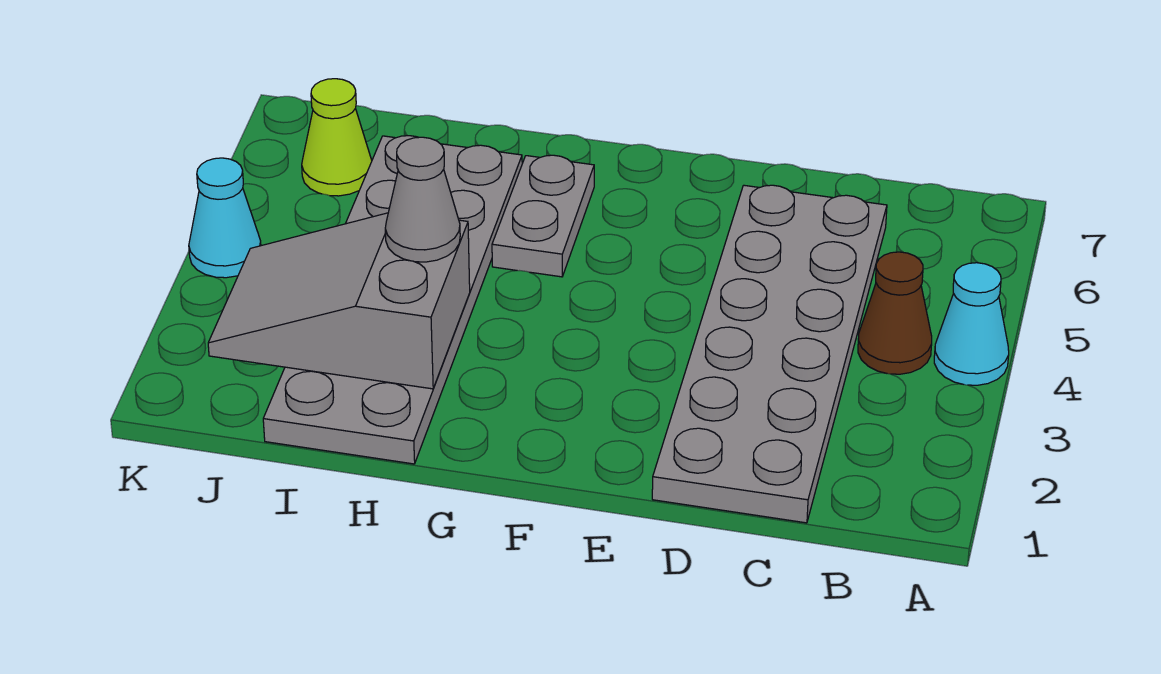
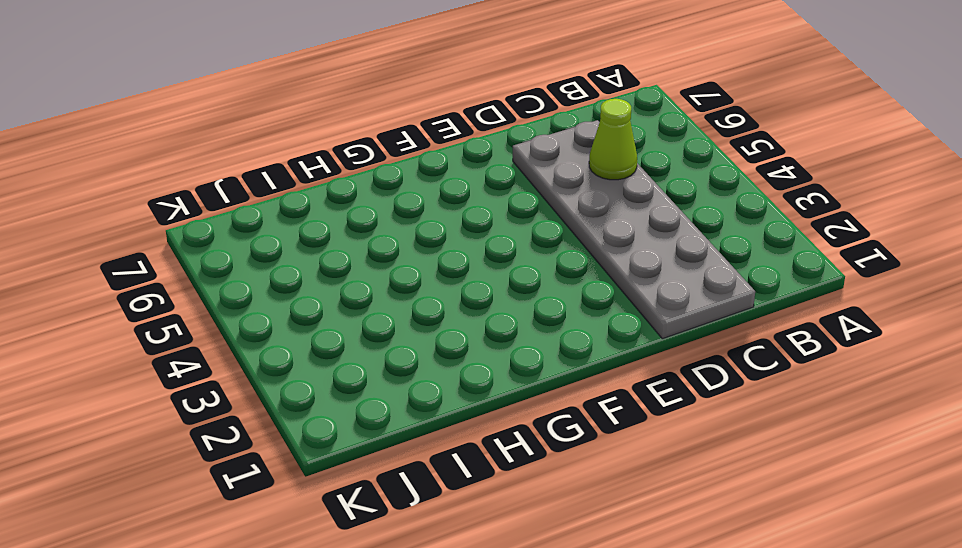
lime 1x1 cone [589,99,637,180] -> lime 1x1 cone moved to [302,79,372,196]
none -> cyan 1x1 cone [934,263,1009,385]
none -> brown 1x1 cone [858,252,932,374]

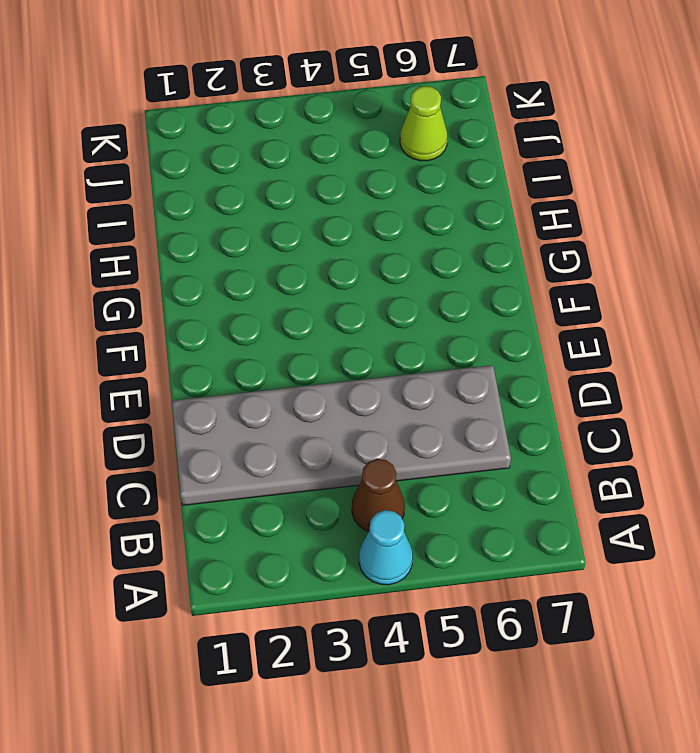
none -> grey 1x2 plate [492,155,594,277]
none -> grey 2x6 plate [263,136,522,464]

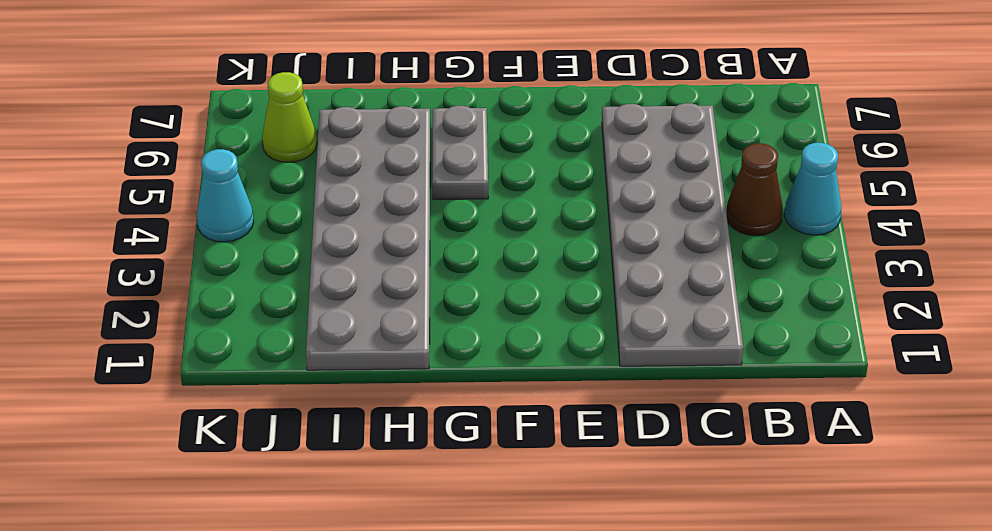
none -> grey 2x3 slope [208,213,470,389]
none -> grey 1x1 cone [385,137,460,262]

